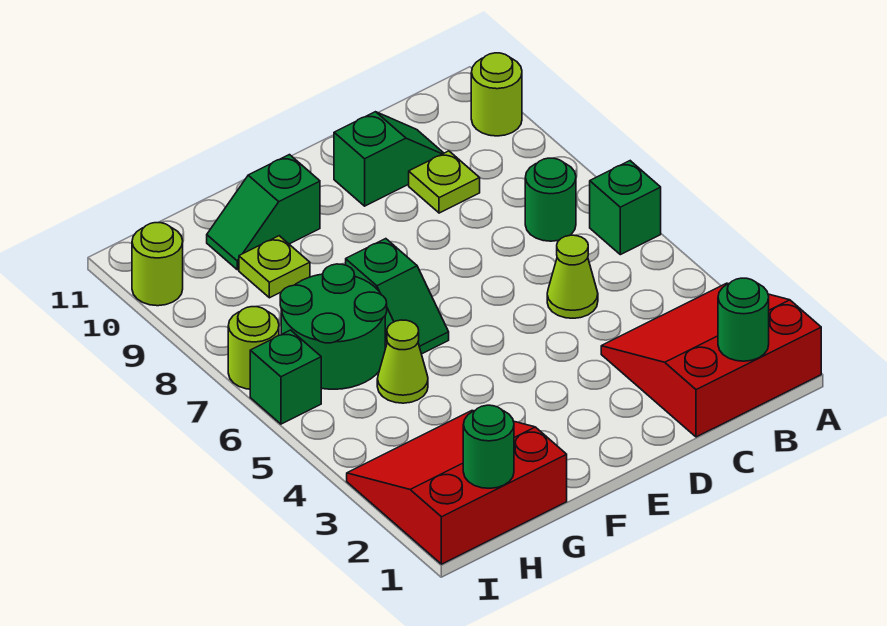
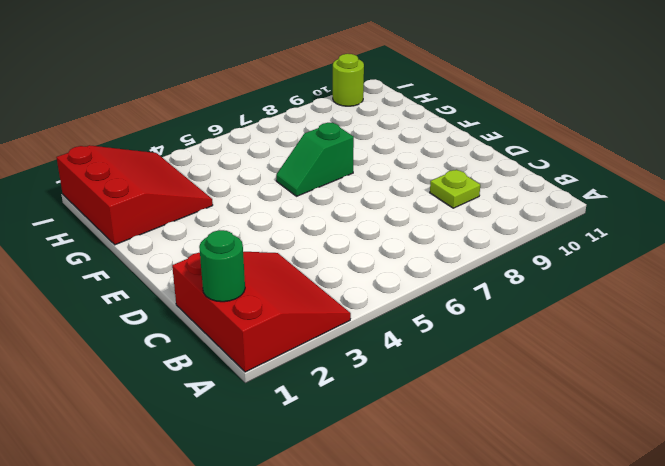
none -> green 1x1 brick [590,161,661,255]
none -> lime 1x1 round brick [471,53,522,136]
none -> green 1x1 round brick [525,158,576,241]

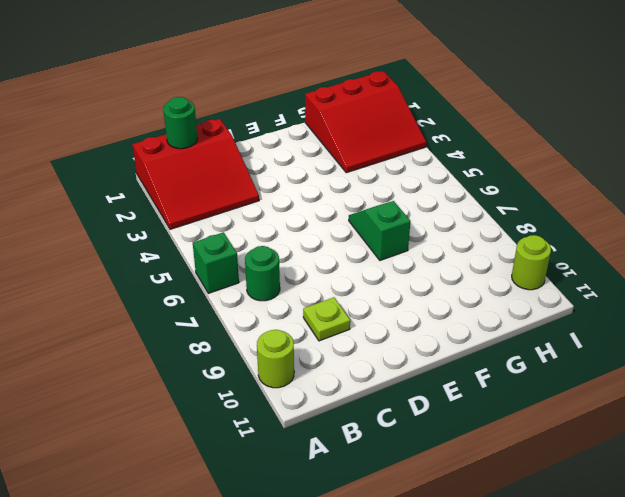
none -> lime 1x1 cone [547,235,598,318]
none -> green 1x2 slope [334,112,444,206]
none -> green 1x2 slope [207,155,320,270]

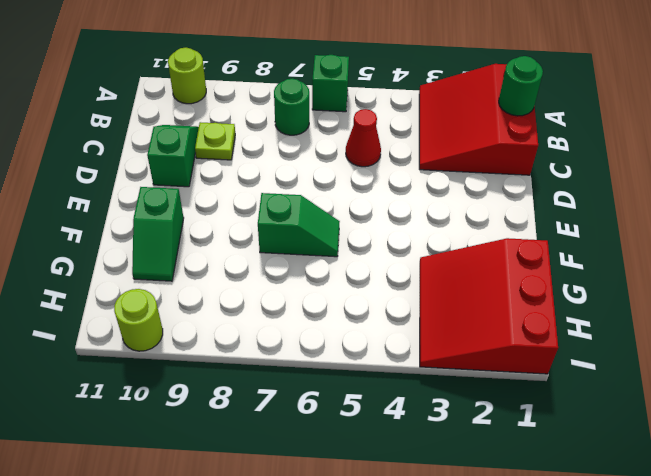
red 1x1 cone [346,109,381,167] -> lime 1x1 cone [547,235,598,318]
none -> lime 1x1 cone [377,320,428,403]
none -> green 2x2 round brick [280,264,387,389]
none -> lime 1x1 plate [239,236,310,298]

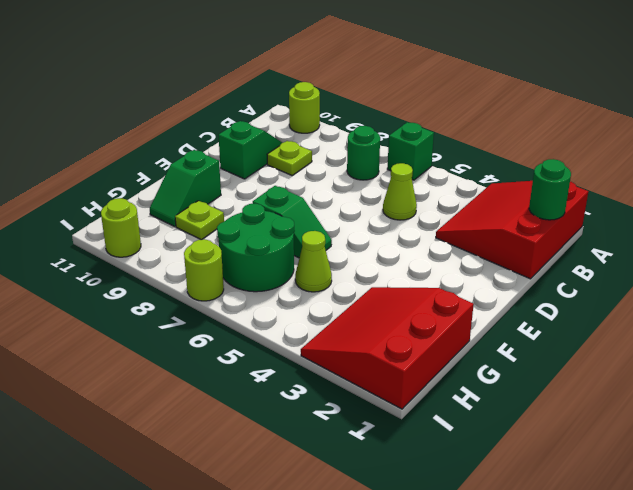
none -> green 1x1 brick [250,330,321,424]
none -> green 1x1 round brick [463,405,514,488]

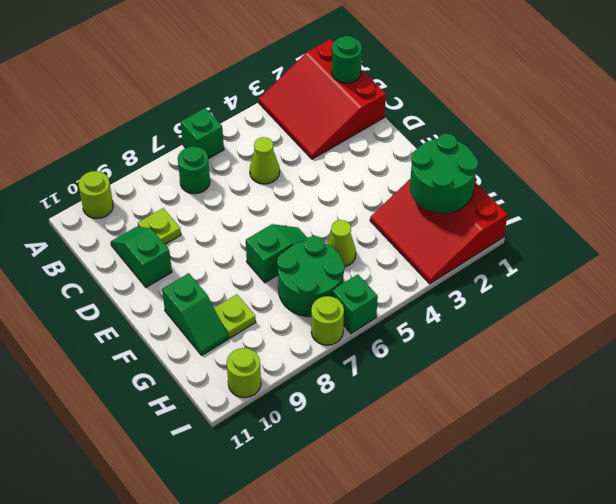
green 2x2 round brick [410,134,478,213] -> green 1x1 round brick [463,405,514,488]

